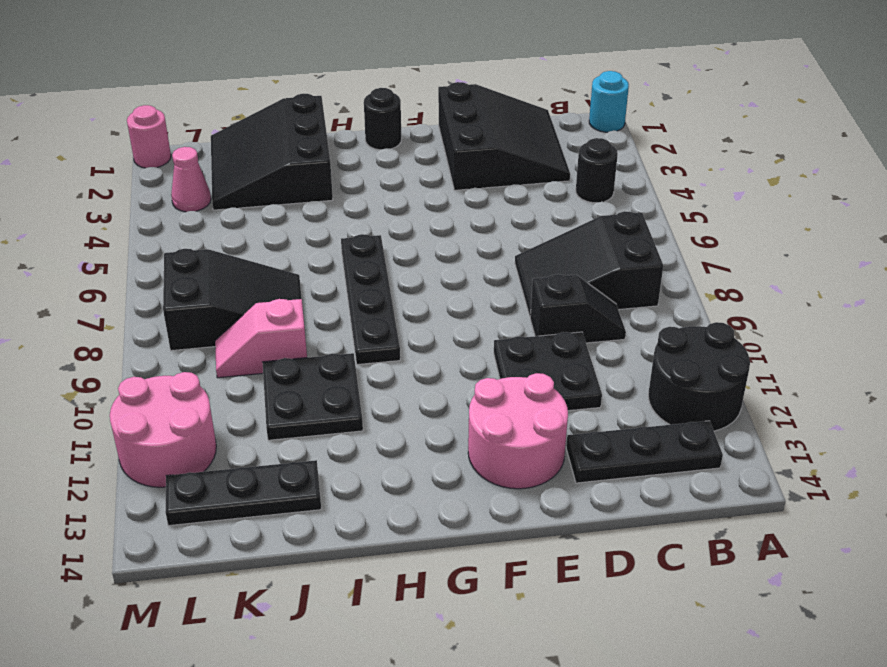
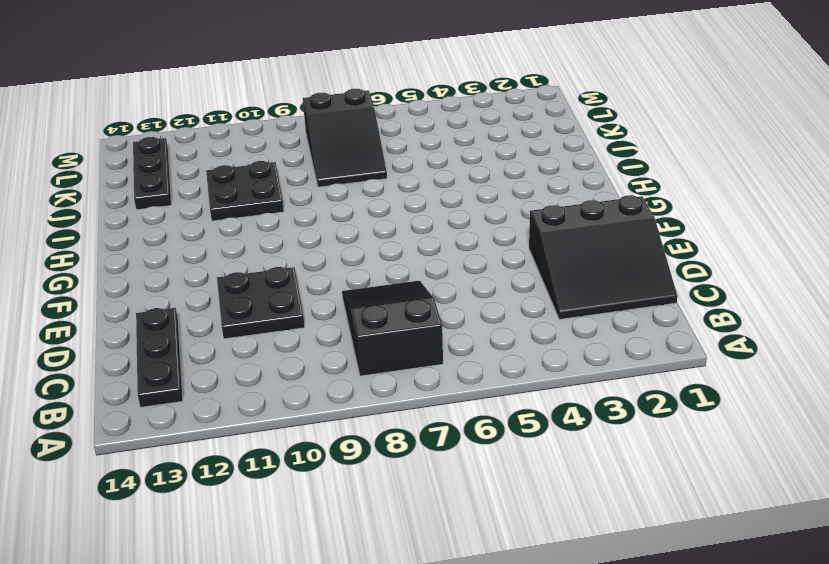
none -> cyan 1x1 round brick [589,71,629,132]
none -> black 2x2 round brick [648,322,750,431]
none -> black 1x1 round brick [576,138,618,203]

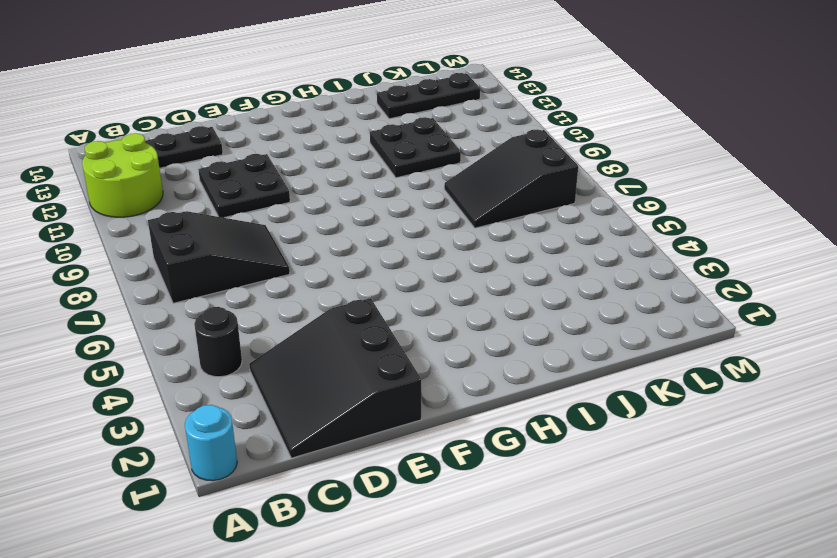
lime 2x2 round brick [82,133,163,217] -> black 2x2 round brick [648,322,750,431]
none -> black 1x2 slope [530,274,626,343]
none -> pink 2x2 round brick [468,373,568,489]
none -> black 1x1 round brick [364,88,402,150]

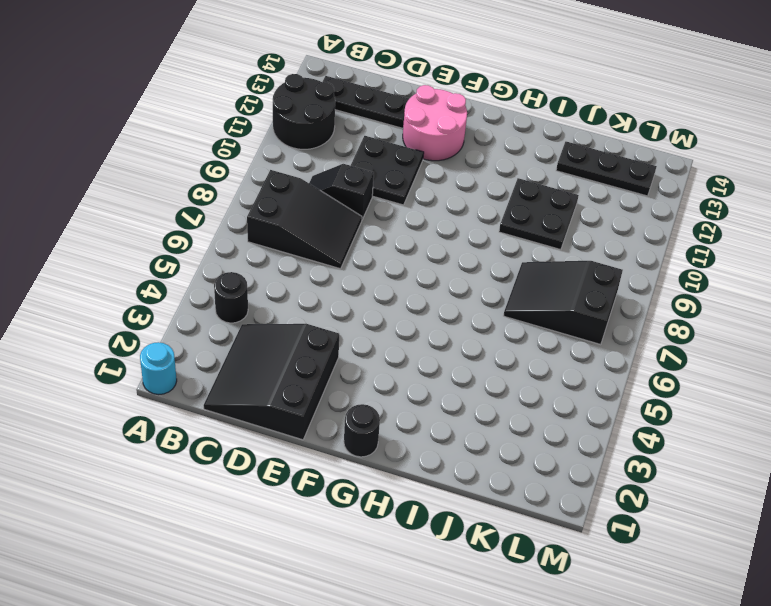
none -> black 1x4 plate [341,234,400,365]
none -> black 3x3 slope [211,94,333,210]
none -> pink 1x2 slope [215,299,307,378]

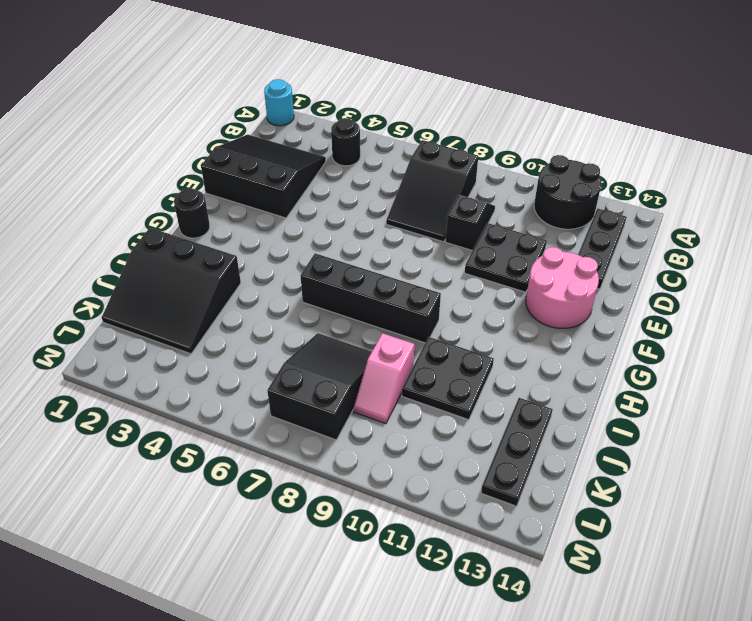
black 1x4 brick [301,253,441,343] -> black 1x4 plate [341,234,400,365]
none -> pink 1x1 cone [171,147,211,212]
none -> pink 2x2 round brick [110,372,216,487]
none -> pink 1x1 round brick [127,105,171,168]

